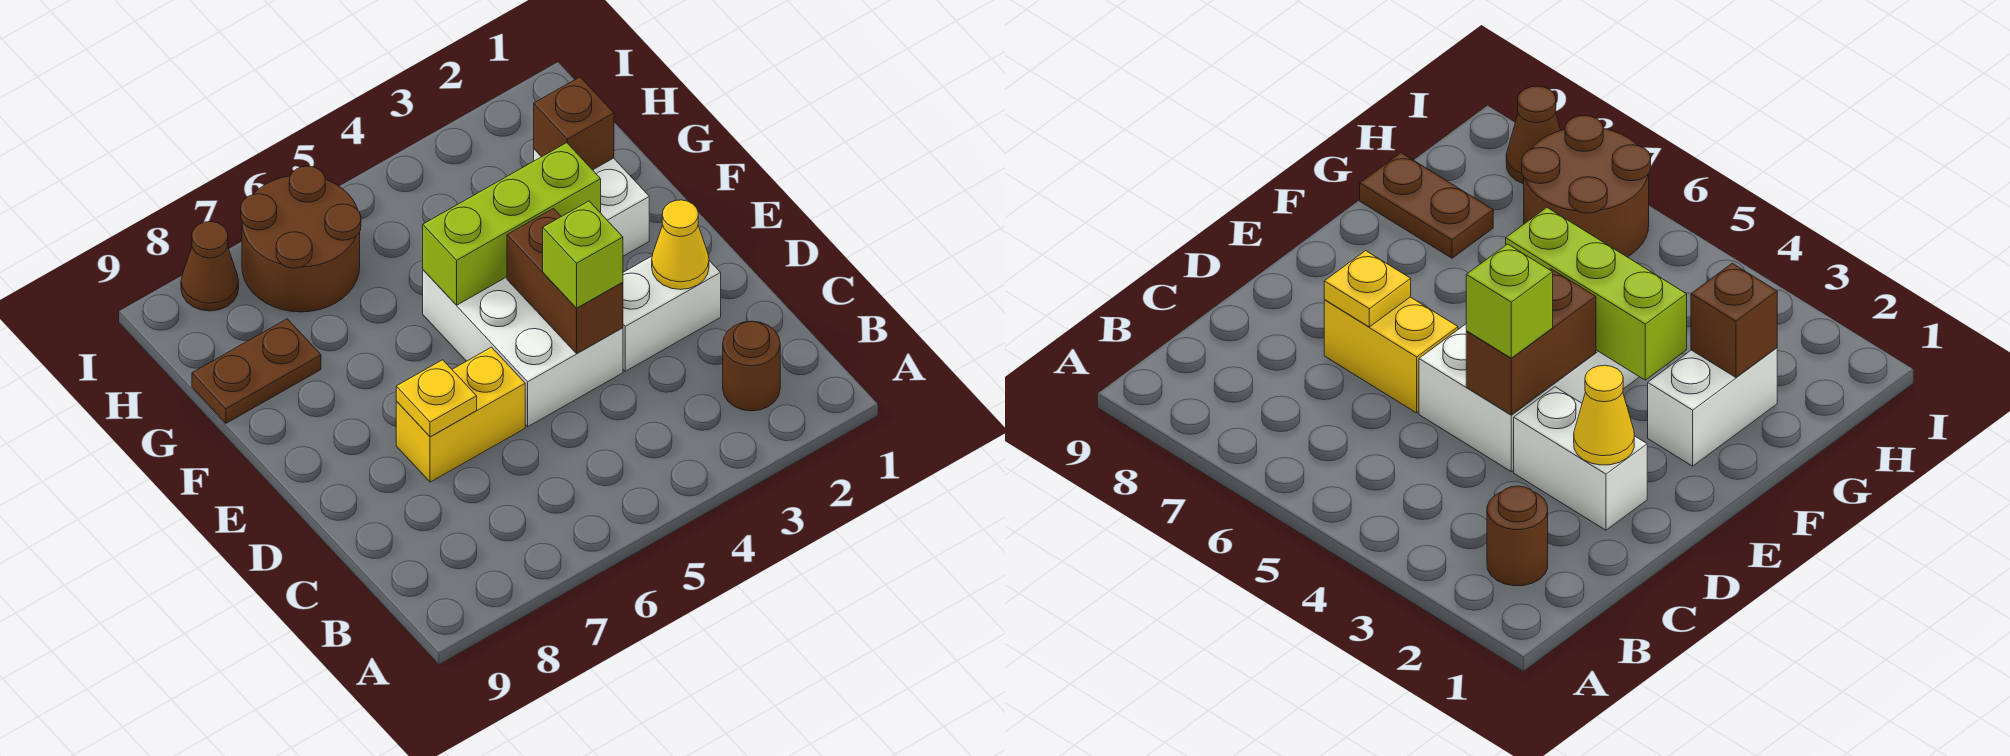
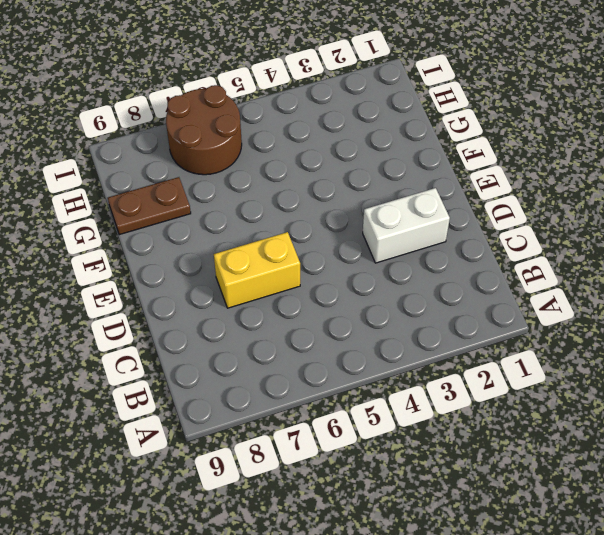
none -> brown 1x1 round brick [723,321,780,411]
none -> white 2x3 brick [423,270,623,427]
none -> white 1x2 brick [534,149,649,256]

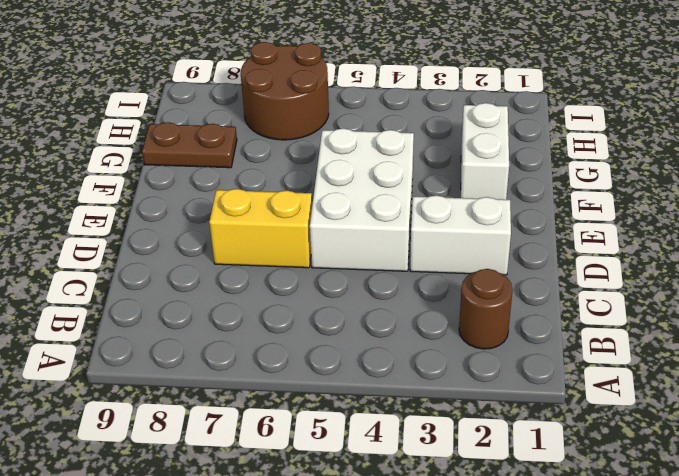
none -> brown 1x1 cone [181,222,239,311]
none -> yellow 1x1 cone [652,200,709,289]
none -> brown 1x2 brick [507,208,623,353]

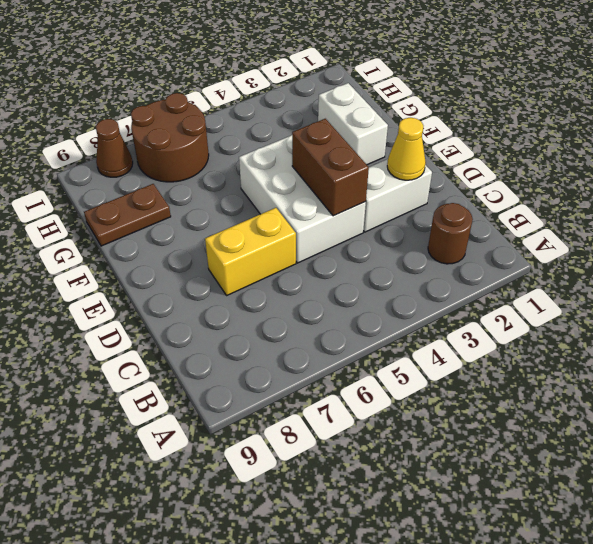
none -> yellow 1x1 plate [396,360,477,437]
none -> lime 1x3 brick [423,143,601,305]
none -> brown 1x1 brick [534,77,614,170]

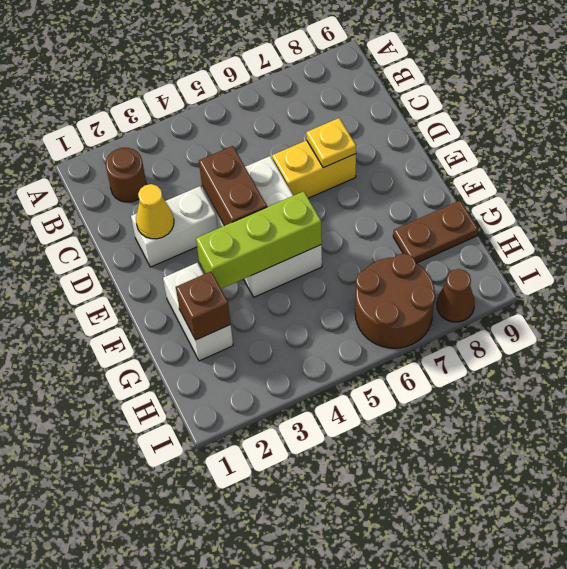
none -> lime 1x1 brick [543,201,623,308]

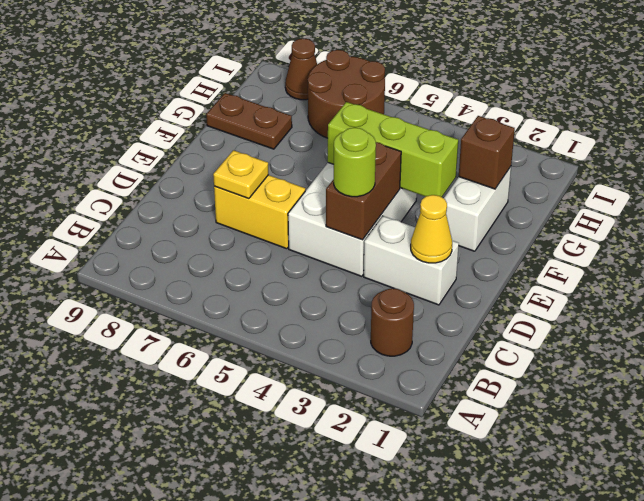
lime 1x1 round brick [334,127,376,197] -> lime 1x1 brick [543,201,623,308]

